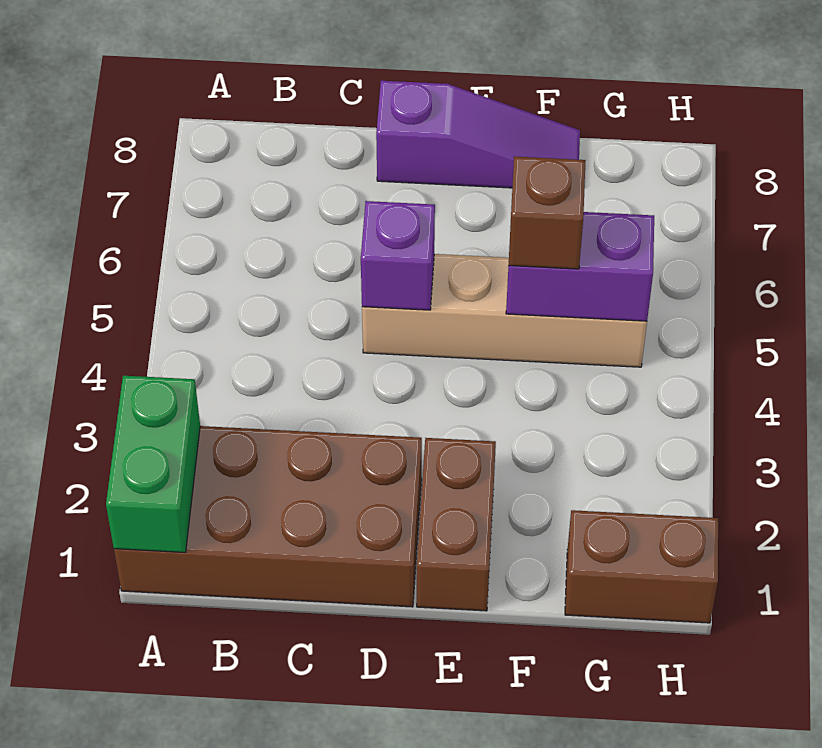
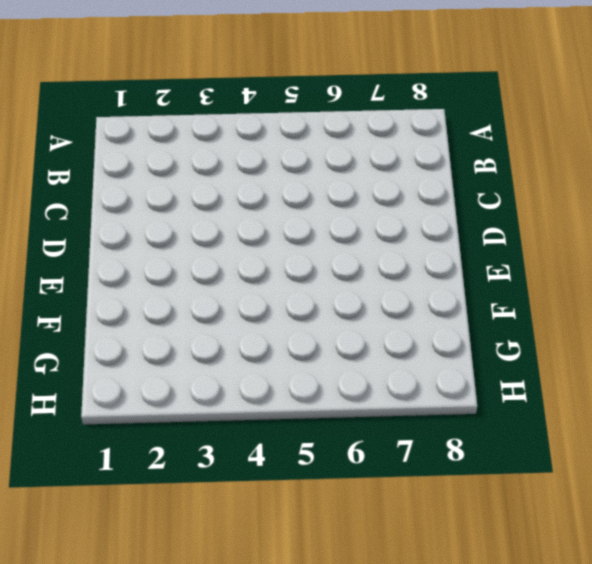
none -> brown 2x4 brick [114,426,422,607]
none -> tan 1x4 brick [362,254,647,367]

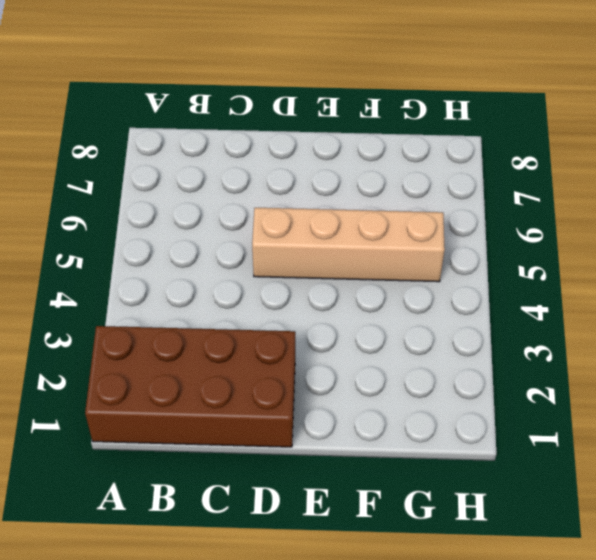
none -> purple 1x3 slope [376,81,580,188]
none -> brown 1x2 brick [417,438,496,611]

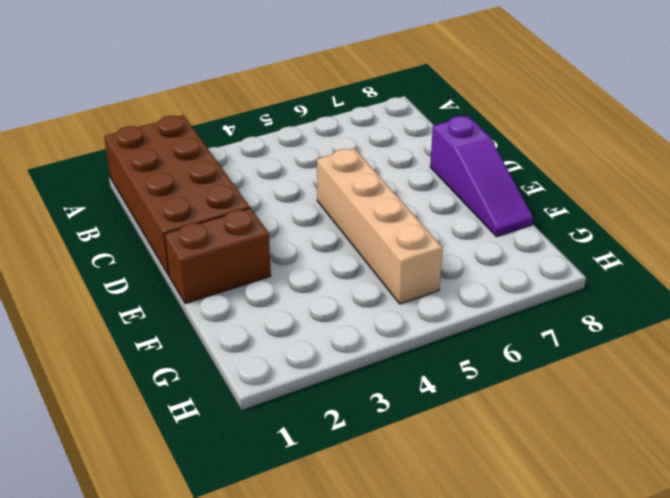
none -> brown 1x2 brick [565,510,718,623]
none -> green 1x2 brick [106,376,200,552]

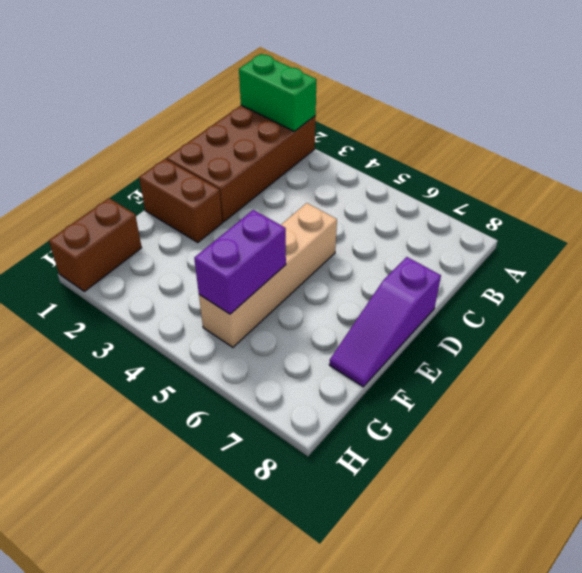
none -> purple 1x1 brick [361,201,435,310]
none -> brown 1x1 brick [509,156,586,269]

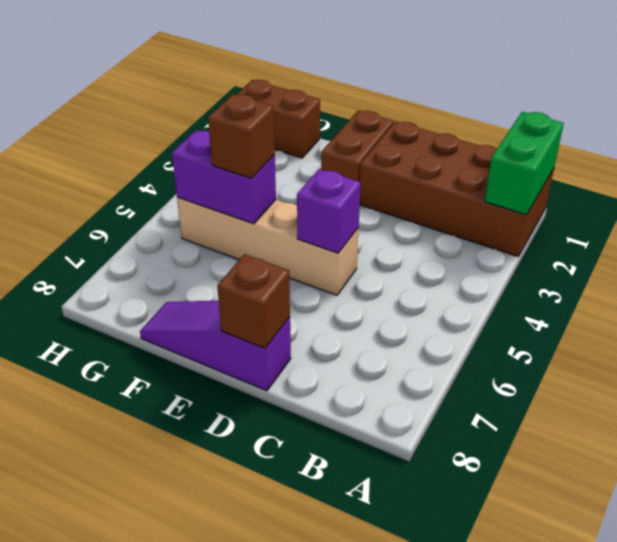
brown 1x1 brick [217,254,290,348] -> none

